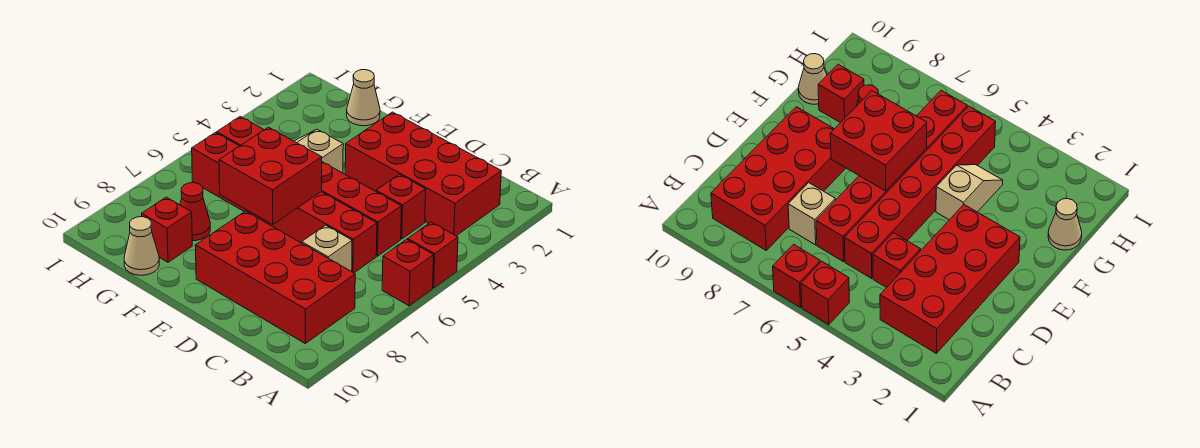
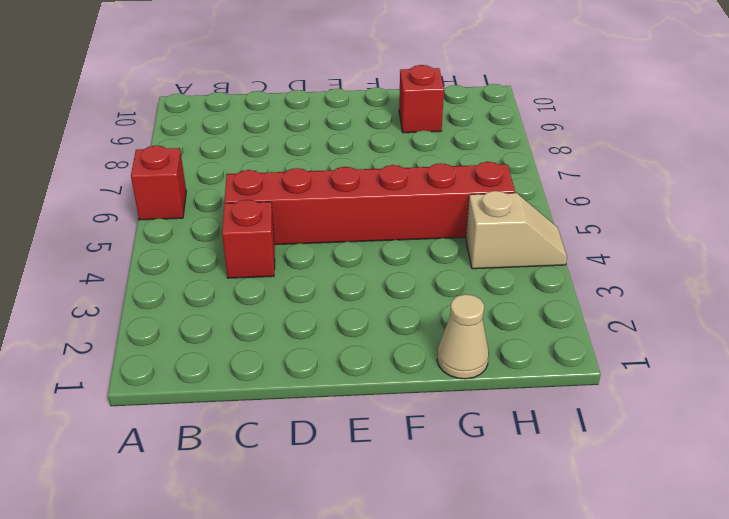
tan 1x2 slope [466,191,567,269] -> tan 1x2 slope moved to [294,129,343,173]
none -> red 1x1 brick [408,222,458,288]
none -> red 2x4 brick [345,112,501,236]
none -> red 2x4 brick [195,211,355,344]

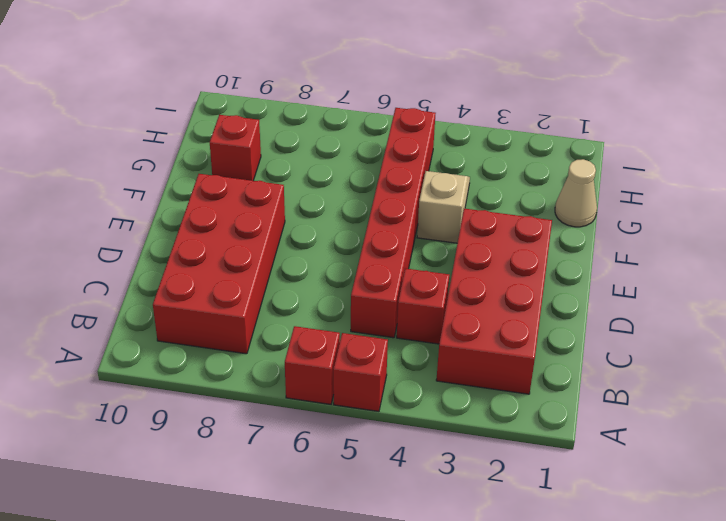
none -> red 1x6 brick [192,133,377,273]
none -> tan 1x1 brick [302,225,352,272]
none -> red 1x1 cone [180,183,210,241]

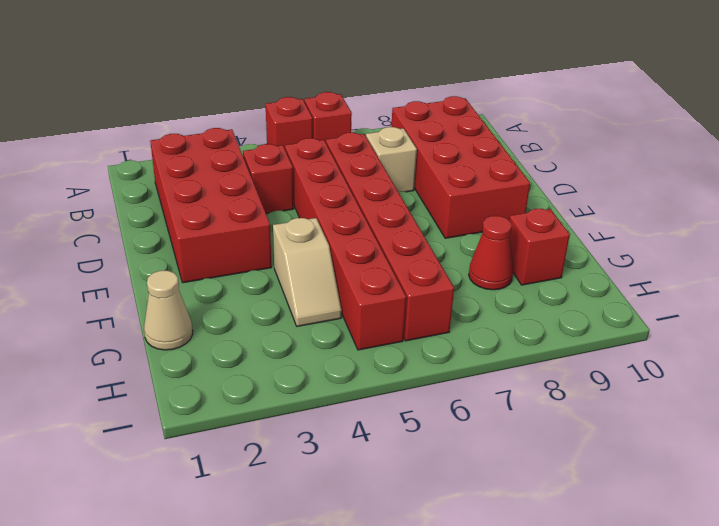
none -> tan 1x1 cone [124,217,159,275]
none -> red 2x2 brick [219,127,322,224]

